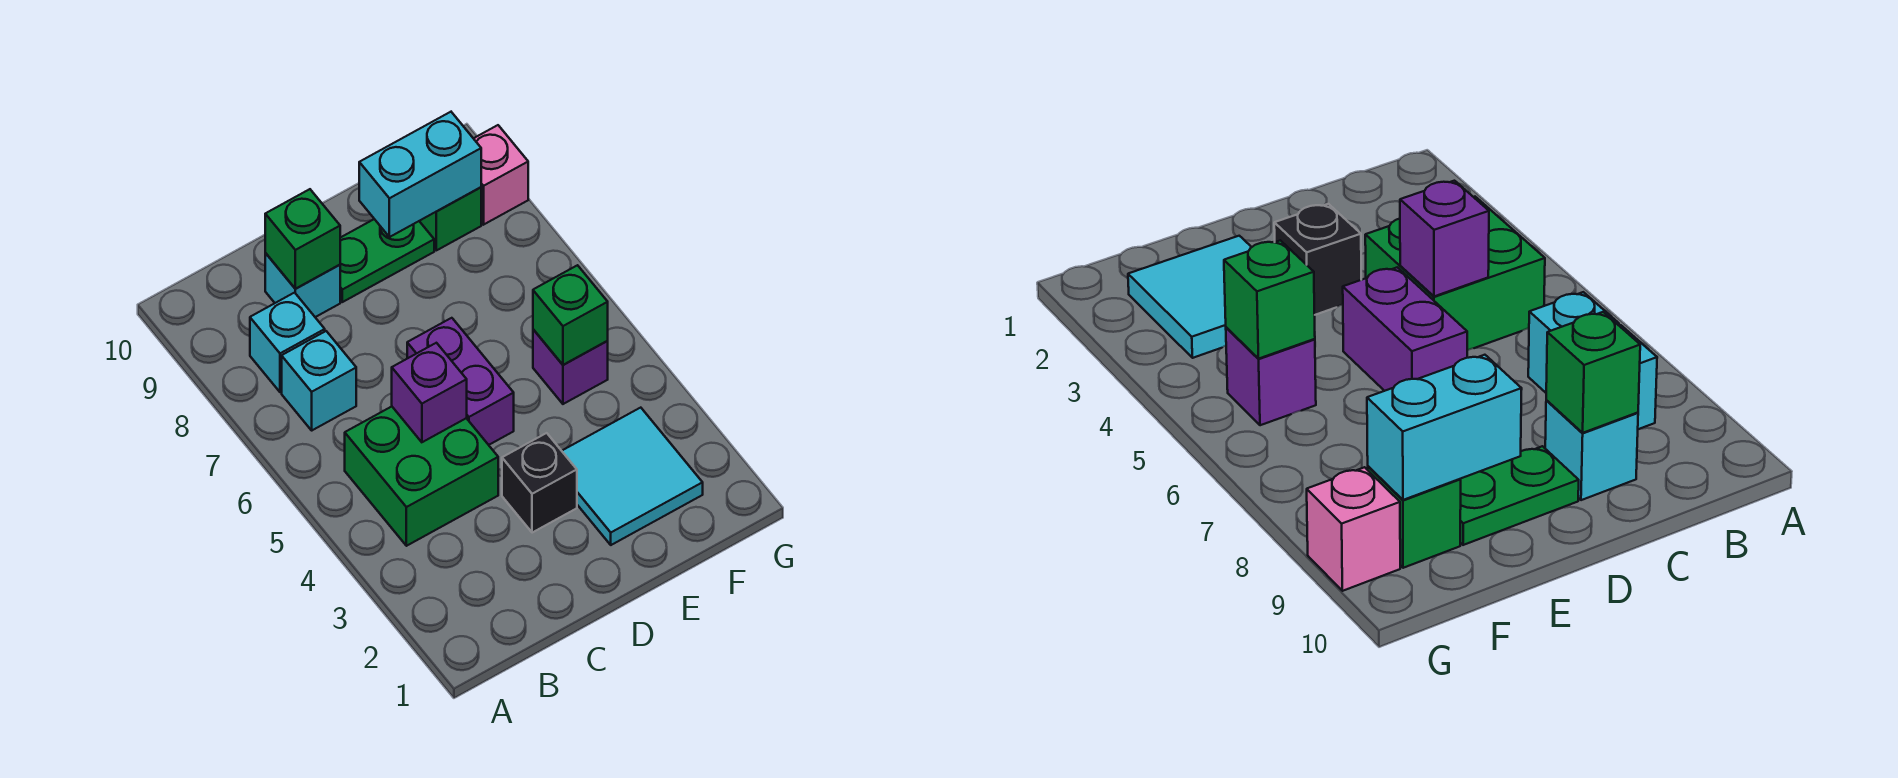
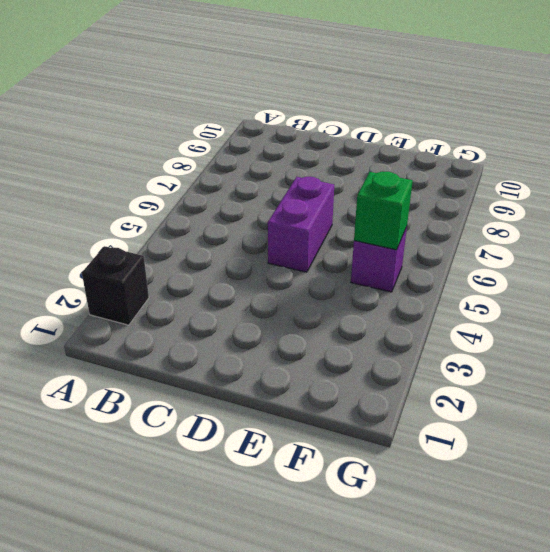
black 1x1 brick [82,246,149,325] -> black 1x1 brick moved to [502,433,577,533]
none -> green 2x2 brick [345,407,498,546]
none -> cyan 1x1 brick [282,331,356,430]
none -> cyan 1x1 brick [250,293,325,392]

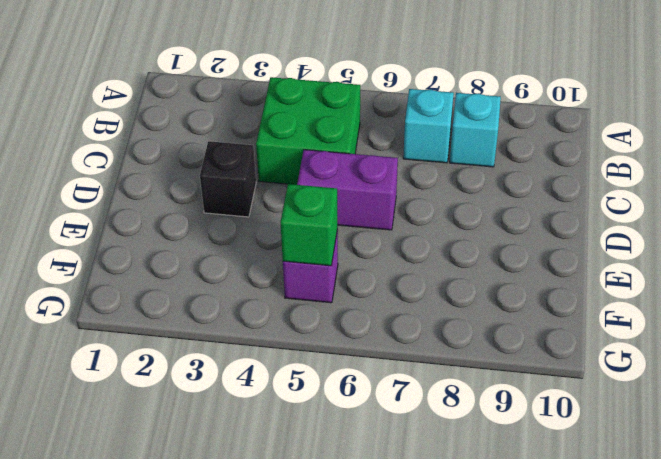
none -> cyan 1x1 brick [265,253,340,317]
none -> green 1x2 plate [340,219,434,302]
none -> cyan 2x2 tile [562,408,703,545]

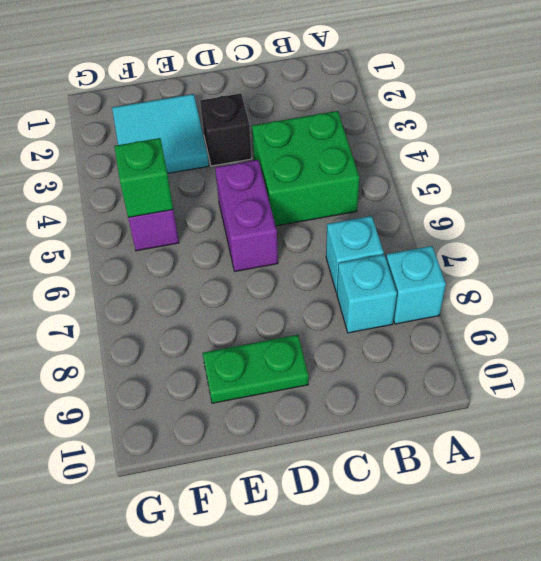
cyan 1x1 brick [386,246,446,324] -> cyan 1x1 brick moved to [265,253,340,317]
none -> green 1x1 brick [420,187,481,250]
none -> pink 1x1 brick [473,125,528,225]
none -> purple 1x1 brick [392,343,467,442]

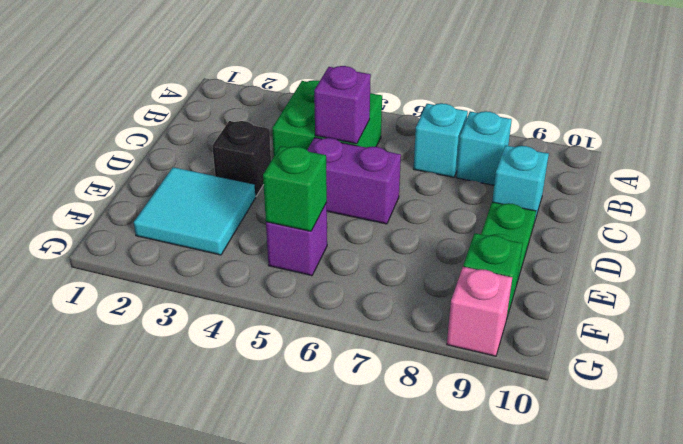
none -> green 1x1 brick [265,189,340,289]
none -> cyan 1x2 brick [359,112,481,237]

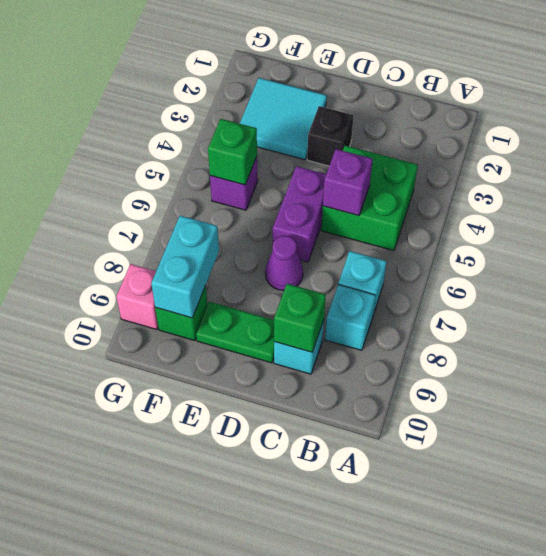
purple 1x1 cone [265,236,303,291] -> none
cyan 1x2 brick [151,216,219,318] -> cyan 1x2 brick turned to [359,112,481,237]

